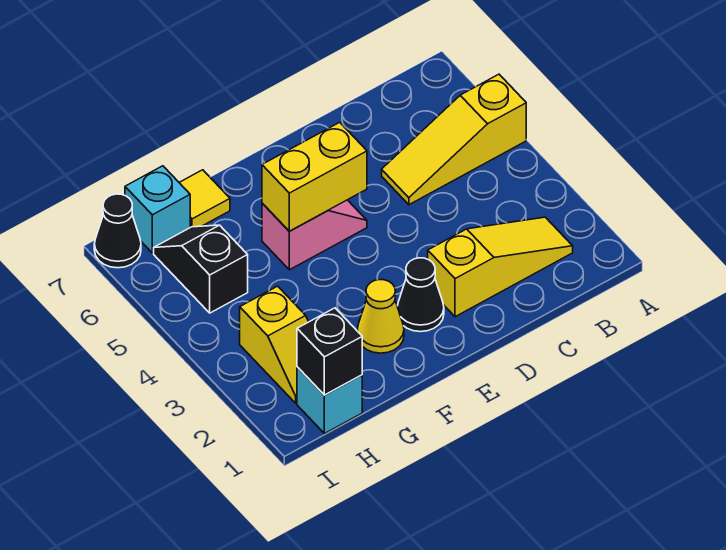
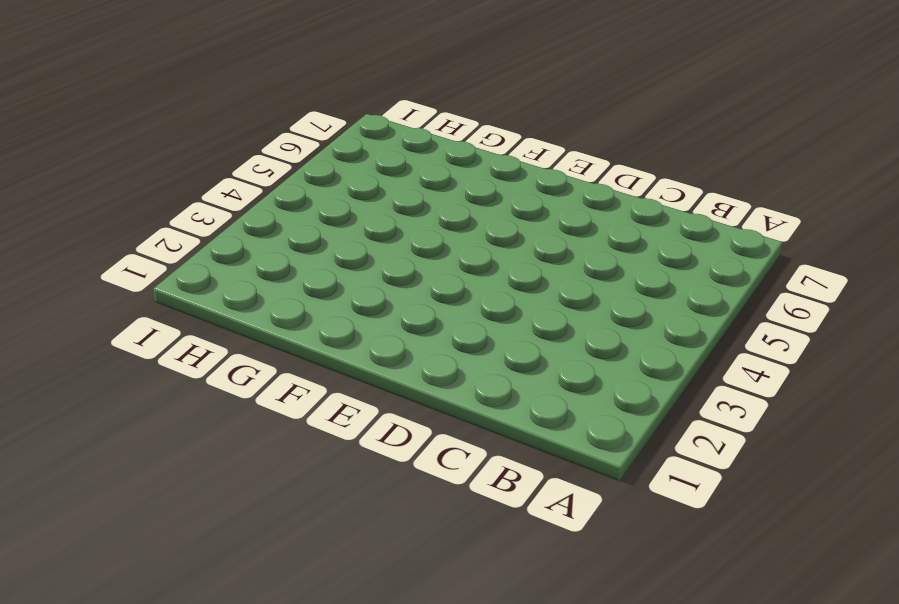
none -> yellow 1x3 slope [382,74,526,205]
none -> yellow 1x3 slope [428,217,573,317]
none -> black 1x1 cone [397,258,444,332]

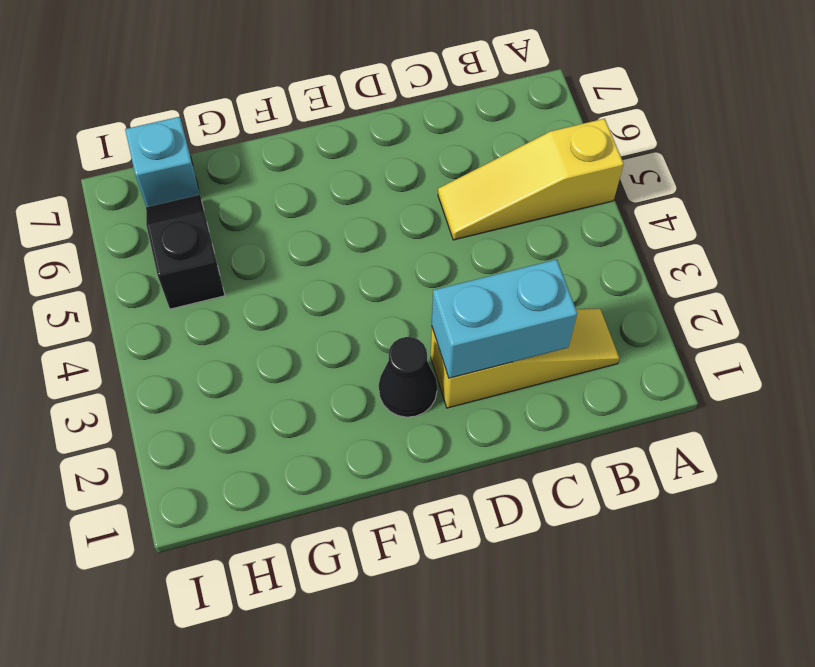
cyan 1x2 brick [432,259,577,378] -> none
none -> pink 1x2 slope [262,200,367,270]
none -> yellow 1x1 cone [357,280,404,353]
none -> yellow 1x1 tile [179,170,230,227]

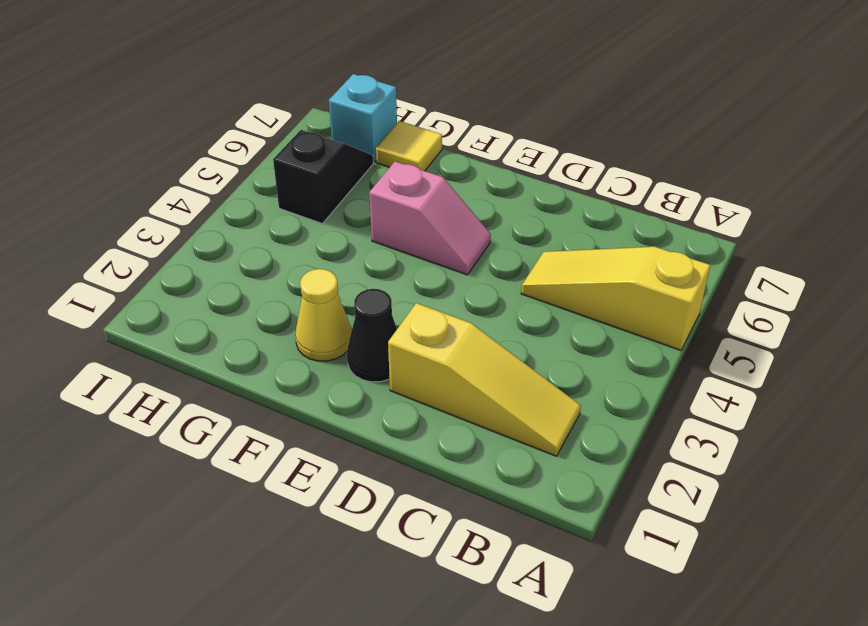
none -> cyan 1x1 brick [297,367,362,434]
none -> yellow 1x2 slope [240,286,308,403]
none -> black 1x1 cone [94,194,141,268]

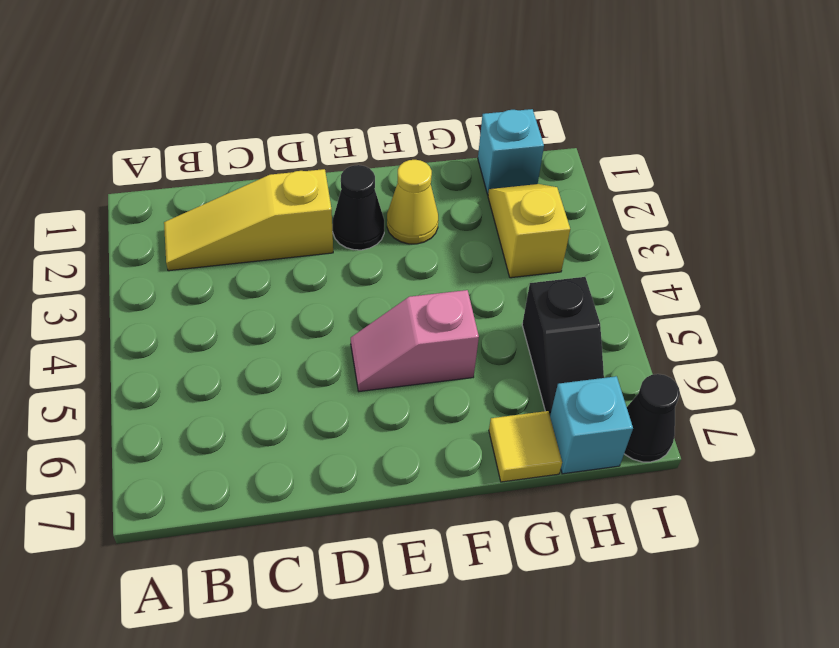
none -> yellow 1x3 slope [382,74,526,205]
none -> yellow 1x2 brick [262,122,367,231]
none -> black 1x1 brick [297,308,362,395]

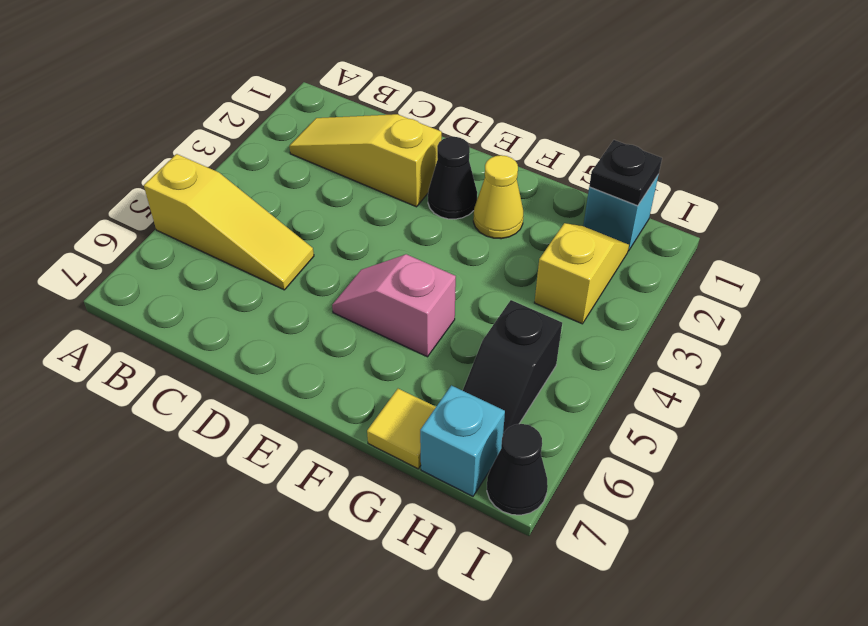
black 1x1 plate [589,140,662,206] -> black 1x1 brick [297,308,362,395]
none -> yellow 1x2 brick [262,122,367,231]

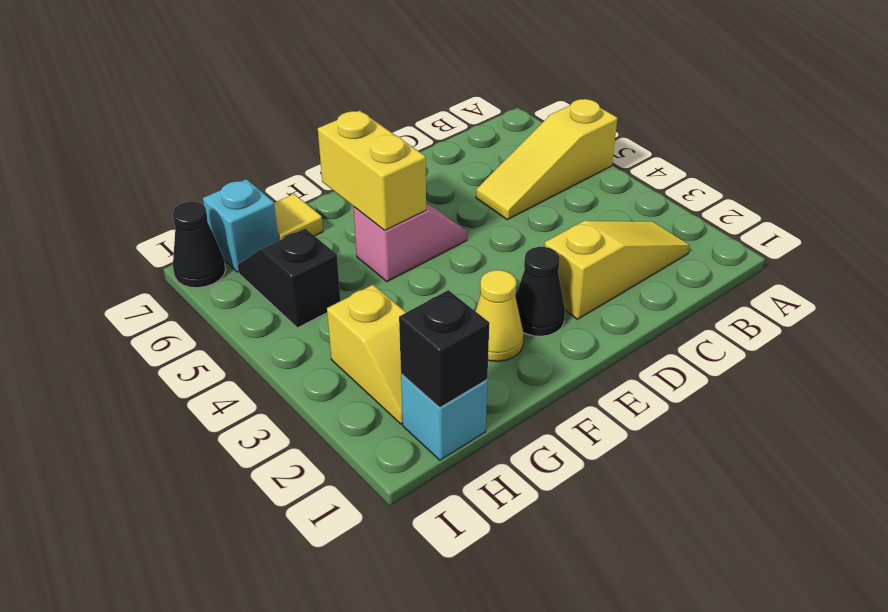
yellow 1x2 brick [318,111,426,230] -> yellow 1x2 brick turned to [262,122,367,231]

